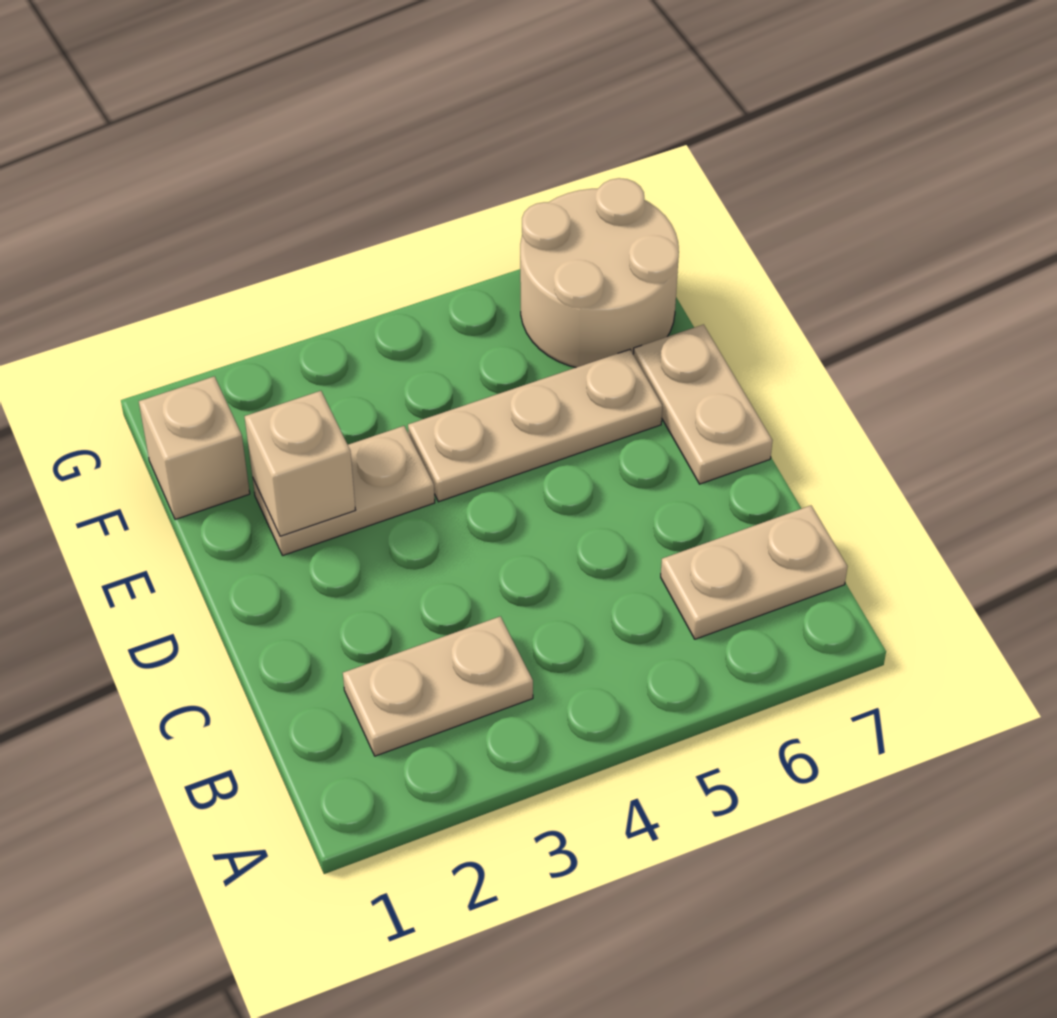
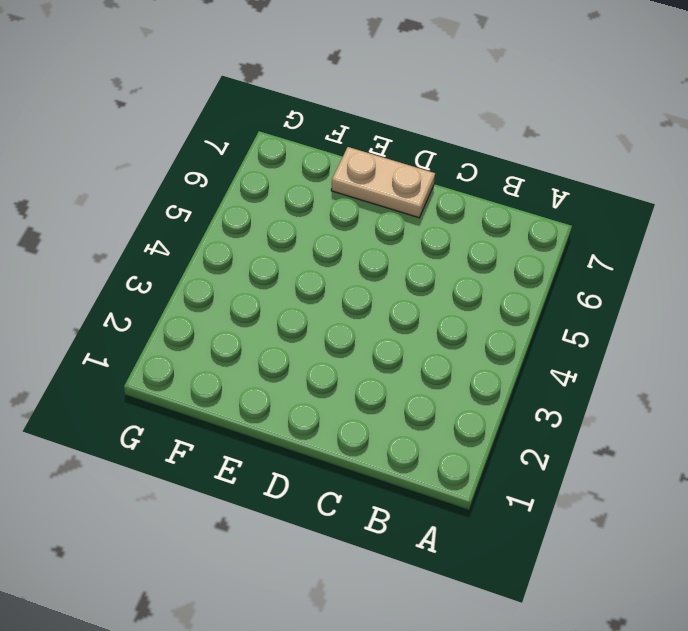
none -> tan 1x2 plate [343,616,533,756]
none -> tan 1x2 plate [661,506,848,639]

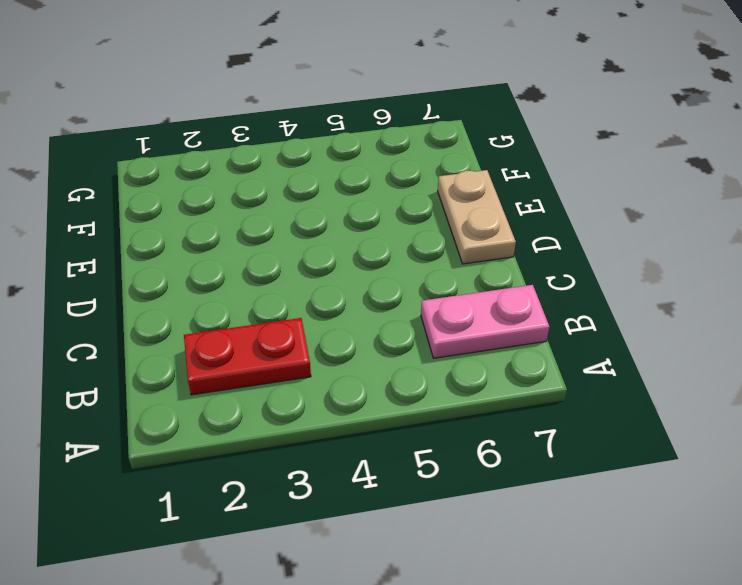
red 1x2 plate [184,318,311,395] -> tan 1x2 plate [343,616,533,756]
pink 1x2 plate [421,285,549,358] -> tan 1x2 plate [661,506,848,639]
none -> tan 1x2 plate [253,426,435,556]
none -> tan 1x3 plate [408,350,662,502]

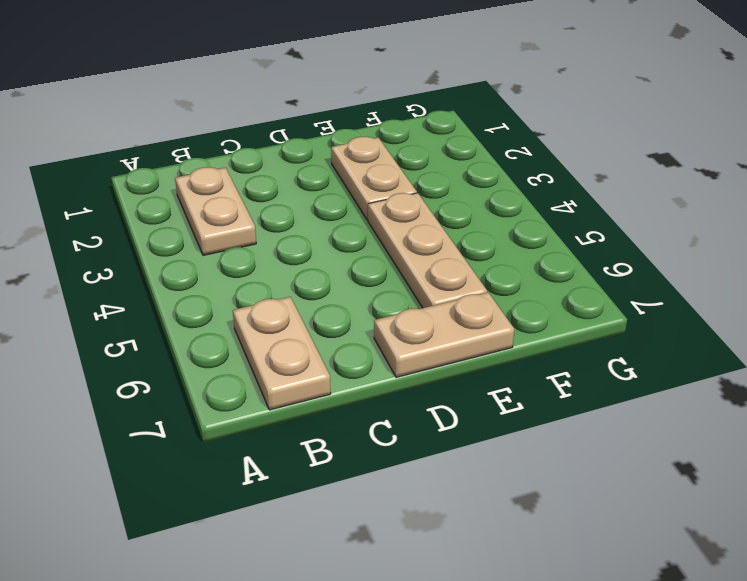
none -> tan 1x1 brick [139,376,250,519]
none -> tan 2x2 round brick [520,178,679,367]

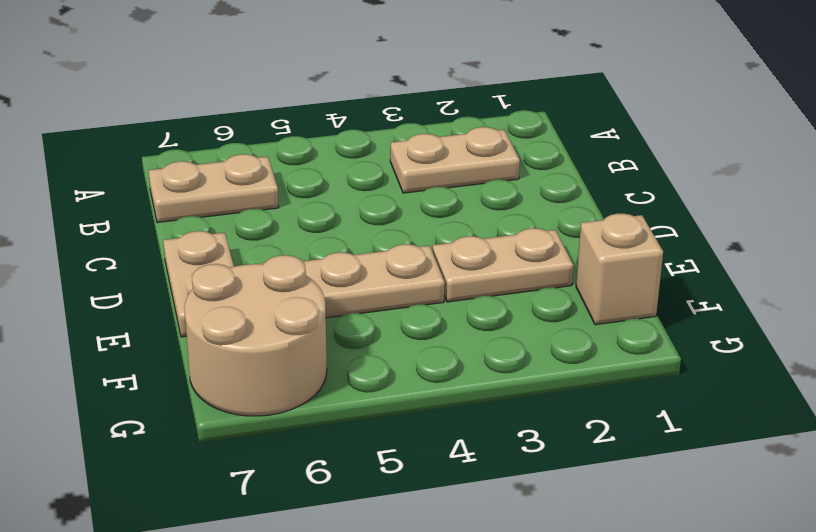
none -> tan 1x1 brick [244,391,355,536]

